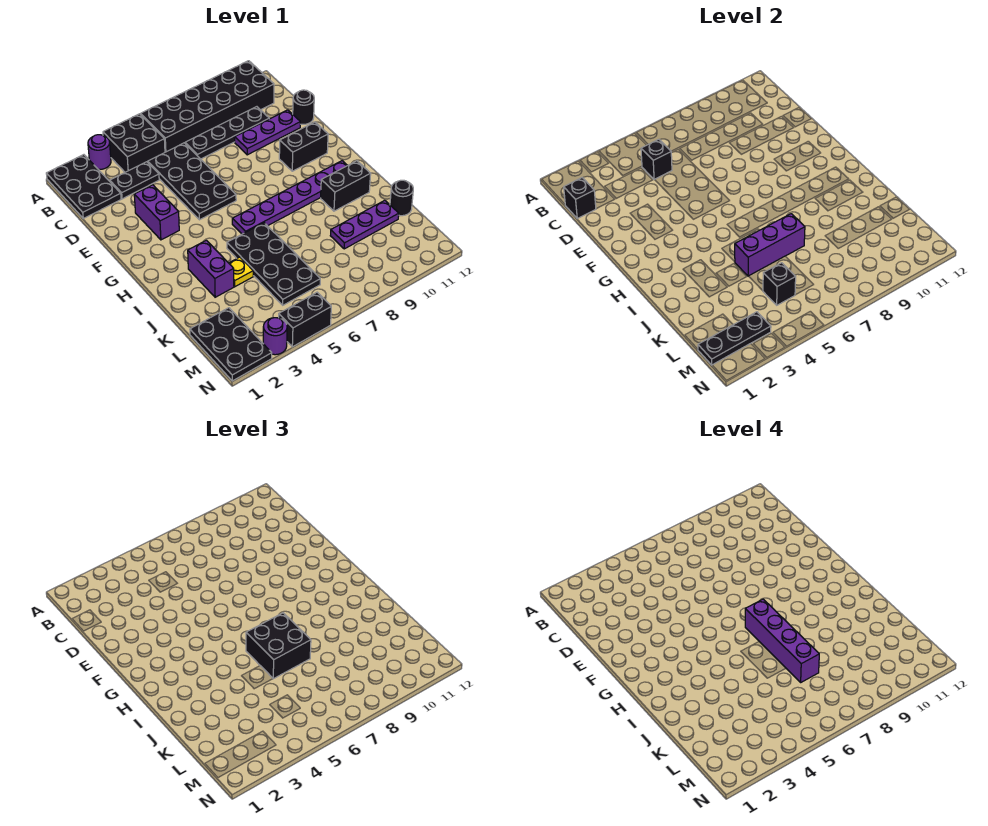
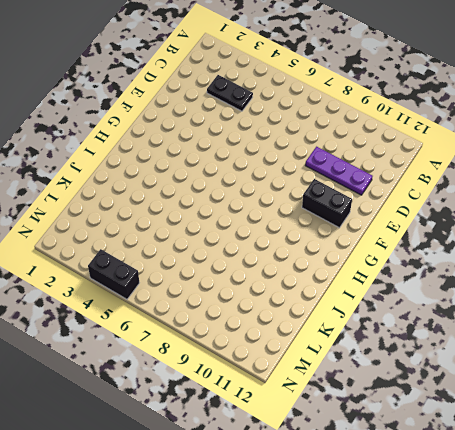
none -> black 2x3 plate [46,155,121,218]
none -> purple 1x1 round brick [88,135,111,169]
none -> black 2x2 brick [103,114,165,172]

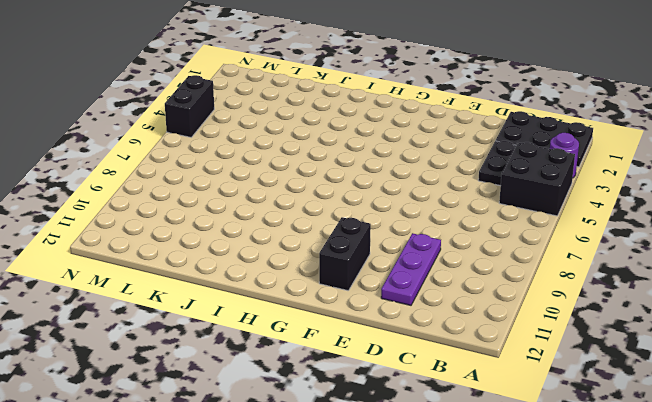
none -> black 2x6 brick [141,61,274,152]
none -> black 2x4 plate [148,143,236,220]
none -> black 1x4 plate [185,107,269,159]

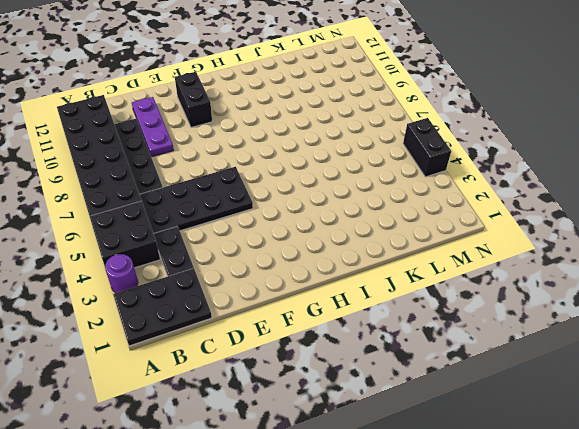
none -> black 1x1 round brick [293,90,314,124]
none -> purple 1x2 brick [134,185,179,240]
none -> purple 1x6 plate [232,161,347,234]

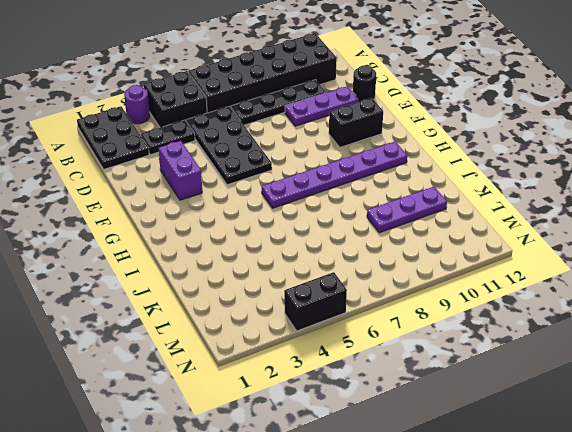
none -> purple 1x2 brick [188,240,234,297]
none -> black 2x4 plate [227,223,320,305]
none -> black 1x2 brick [321,161,371,211]

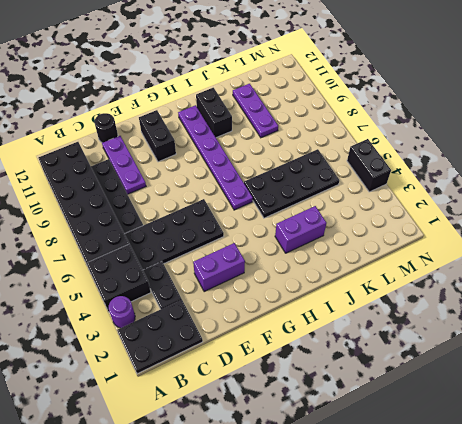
none -> yellow 1x1 plate [229,257,253,287]
none -> black 1x1 round brick [390,180,413,216]
none -> black 2x3 plate [190,308,272,381]

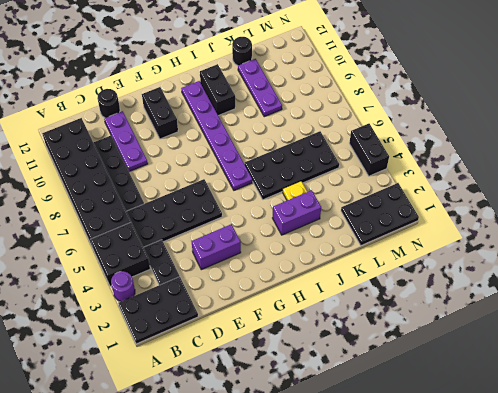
none -> purple 1x1 round brick [263,318,287,355]
none -> black 1x1 brick [564,178,596,218]
none -> black 1x1 brick [641,139,672,180]

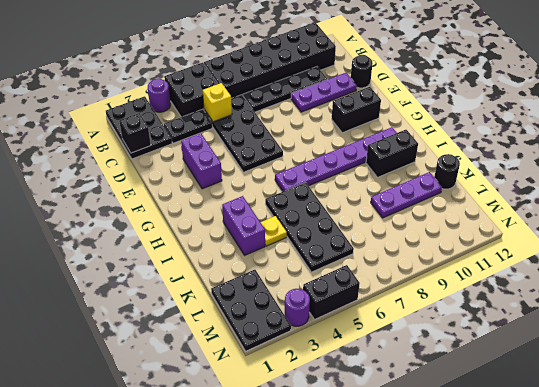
yellow 1x1 brick [203,83,232,122] -> black 1x1 brick [641,139,672,180]
none -> purple 1x3 brick [735,214,805,276]
none -> black 1x1 brick [763,263,796,305]
none -> black 1x3 plate [698,312,771,365]

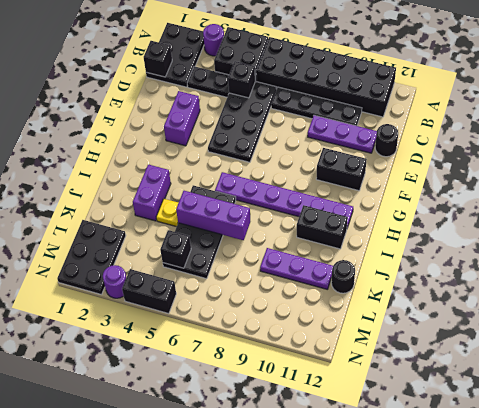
none -> black 1x3 plate [698,312,771,365]
none -> black 2x2 brick [246,613,311,679]
none -> purple 1x4 brick [745,599,819,682]

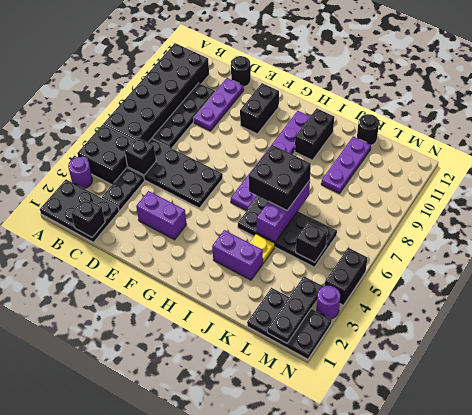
none -> purple 1x4 brick [745,599,819,682]

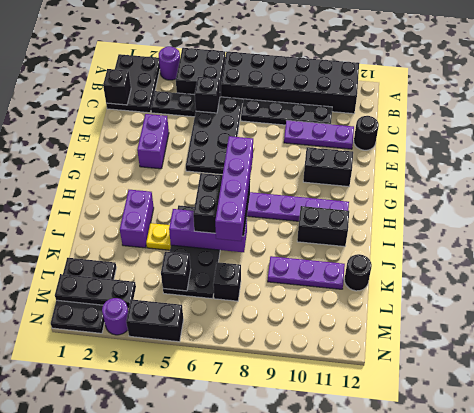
black 1x1 brick [213,262,241,301] -> none

